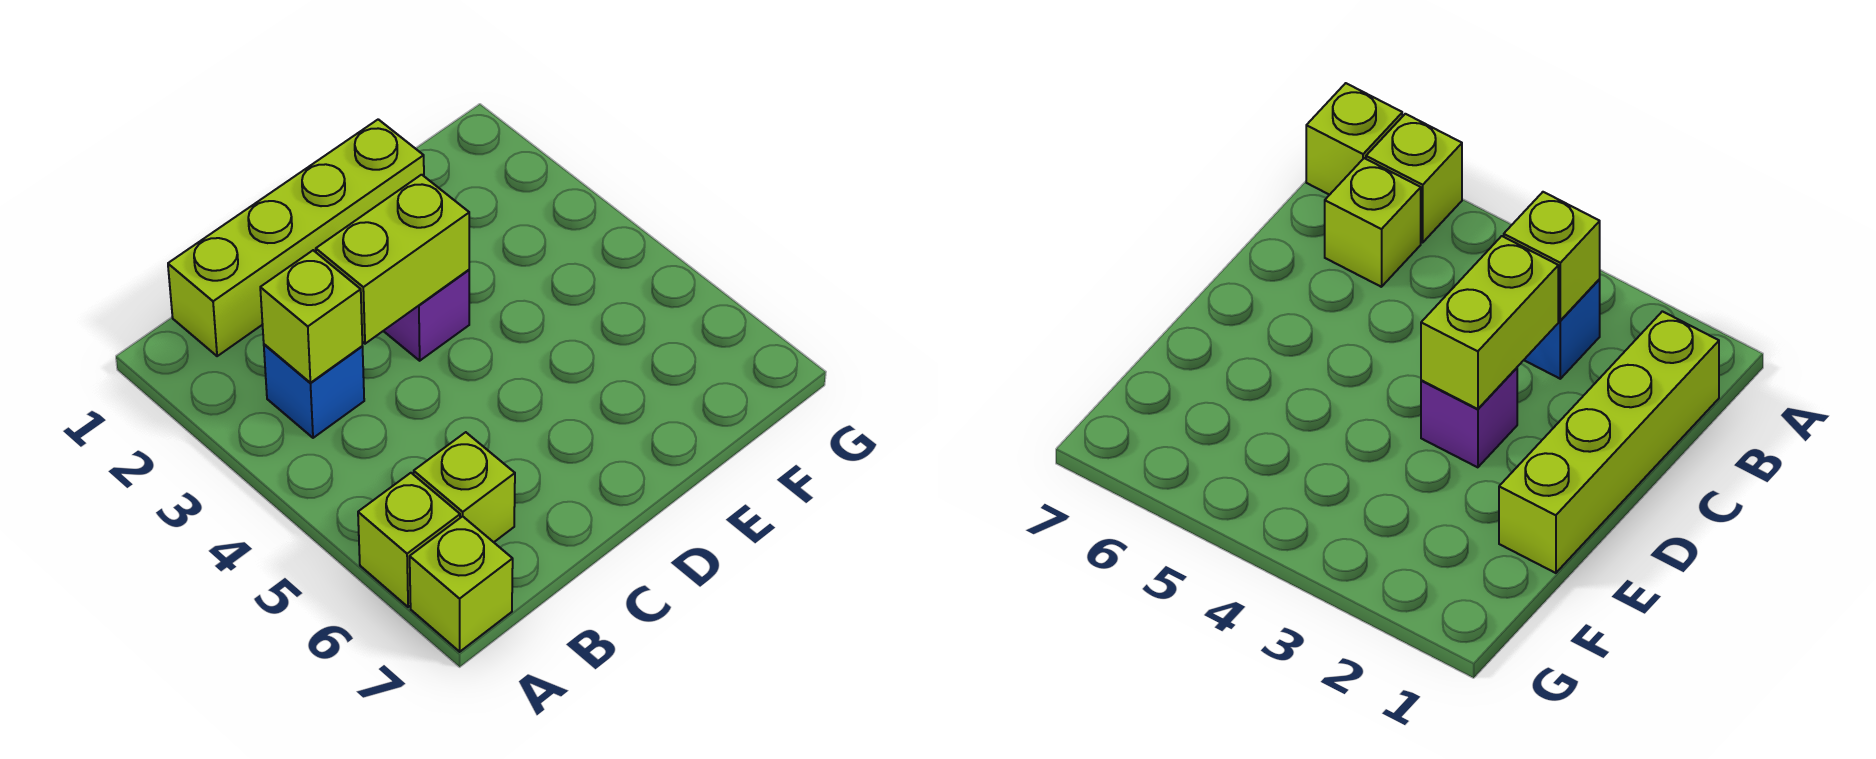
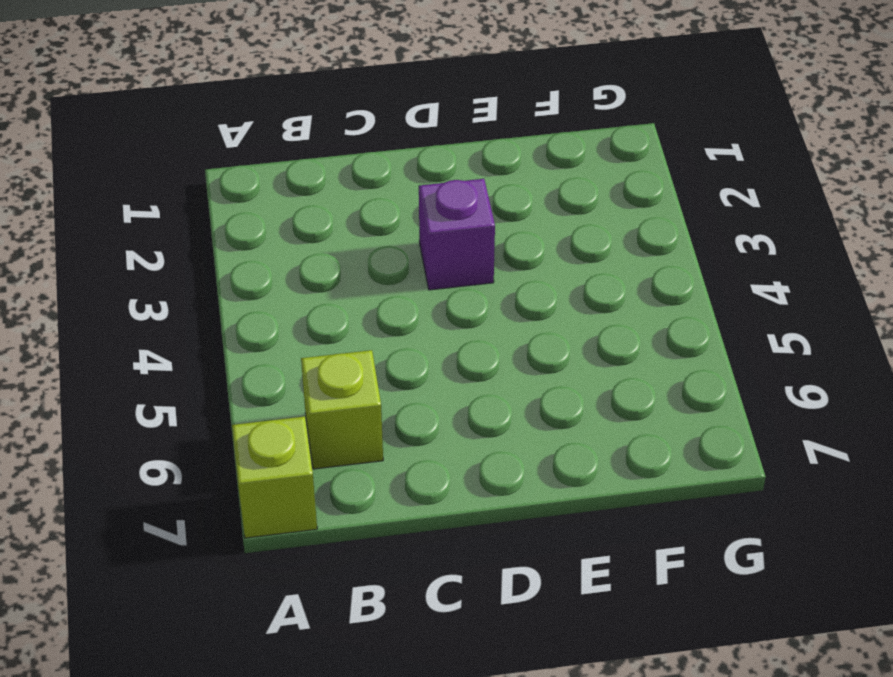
none -> lime 1x1 brick [358,473,460,607]
none -> lime 1x4 brick [168,119,424,356]

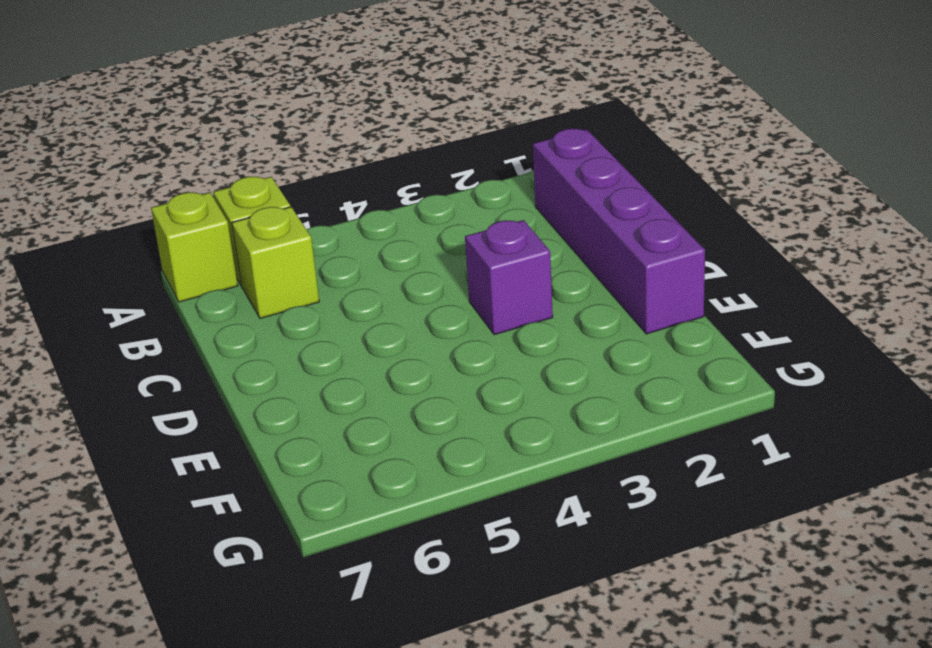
purple 1x4 brick [533,129,705,334] -> lime 1x4 brick [168,119,424,356]
none -> blue 1x1 brick [264,344,364,438]
none -> lime 1x1 brick [260,250,362,383]

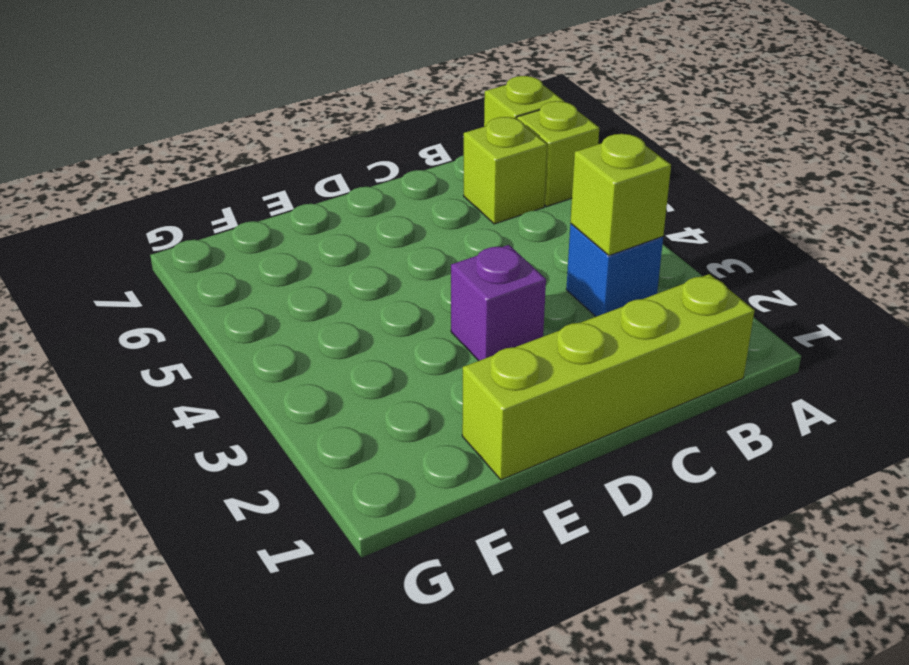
none -> lime 1x2 brick [316,175,469,344]

